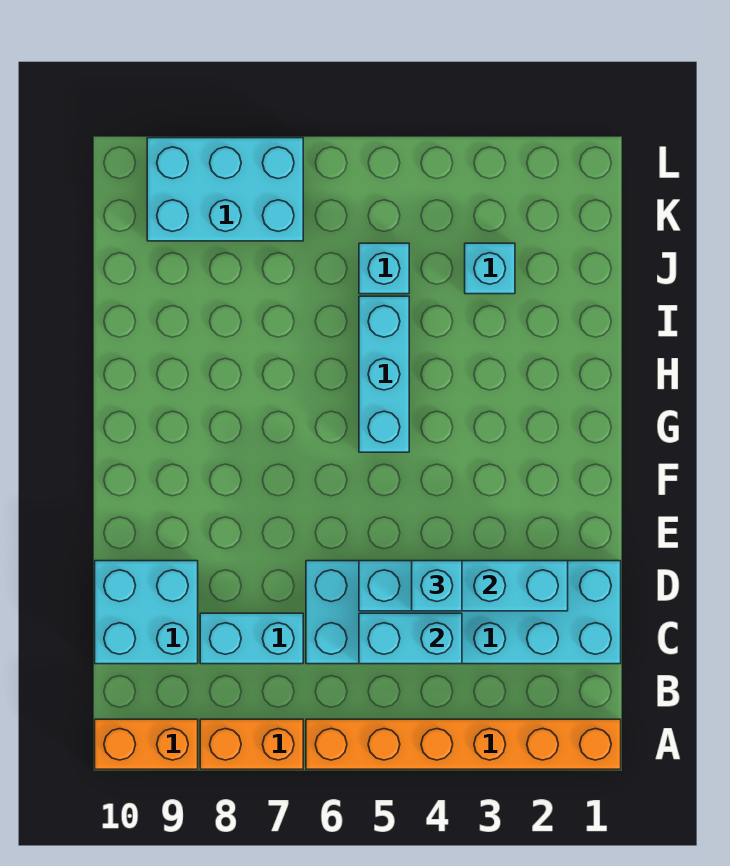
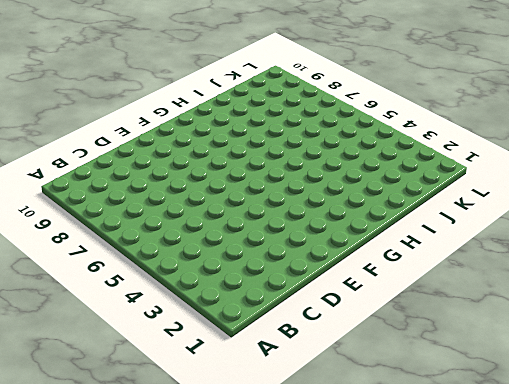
none -> orange 1x6 brick [306,719,621,769]
none -> orange 1x2 brick [200,719,303,769]
none -> orange 1x2 brick [95,719,198,769]

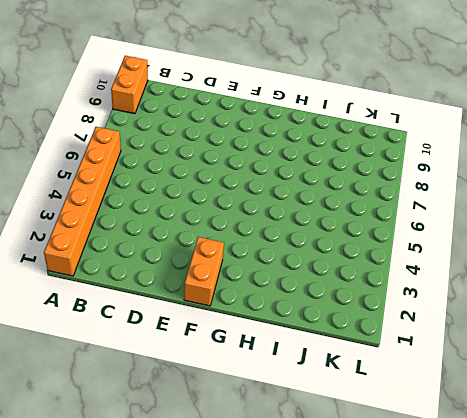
orange 1x2 brick [184,237,224,306] -> orange 1x2 brick moved to [200,719,303,769]
none -> cyan 2x6 brick [306,561,621,664]
none -> cyan 1x2 brick [200,613,303,664]
none -> cyan 2x2 brick [95,561,198,664]

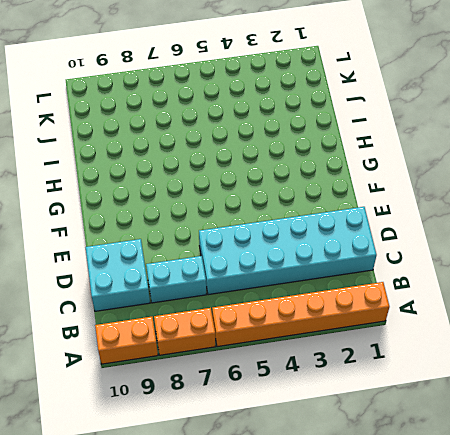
none -> cyan 1x3 brick [359,296,409,452]
none -> cyan 1x1 brick [465,243,515,294]
none -> cyan 1x1 brick [359,243,409,294]

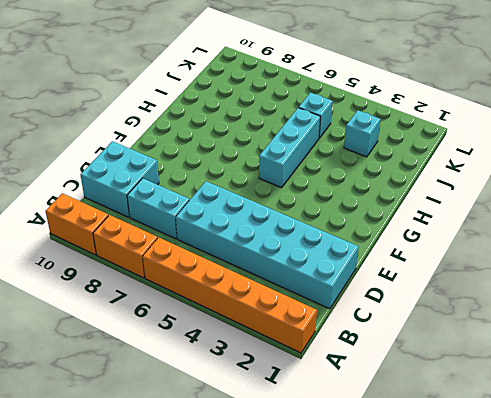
none -> cyan 2x3 brick [147,138,303,241]
none -> cyan 1x2 brick [359,613,462,664]
none -> cyan 1x4 brick [359,561,568,611]

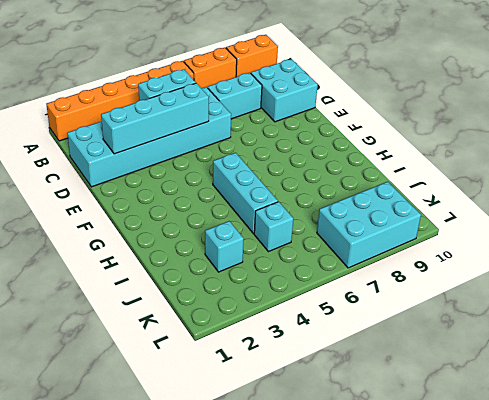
none -> cyan 1x1 brick [412,561,462,611]

